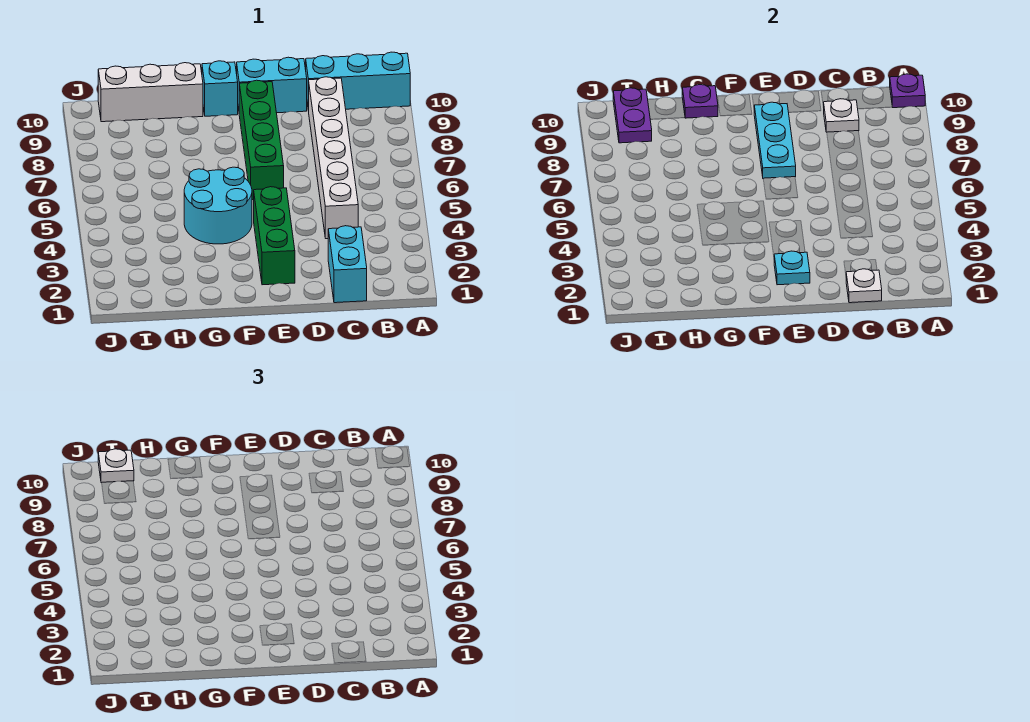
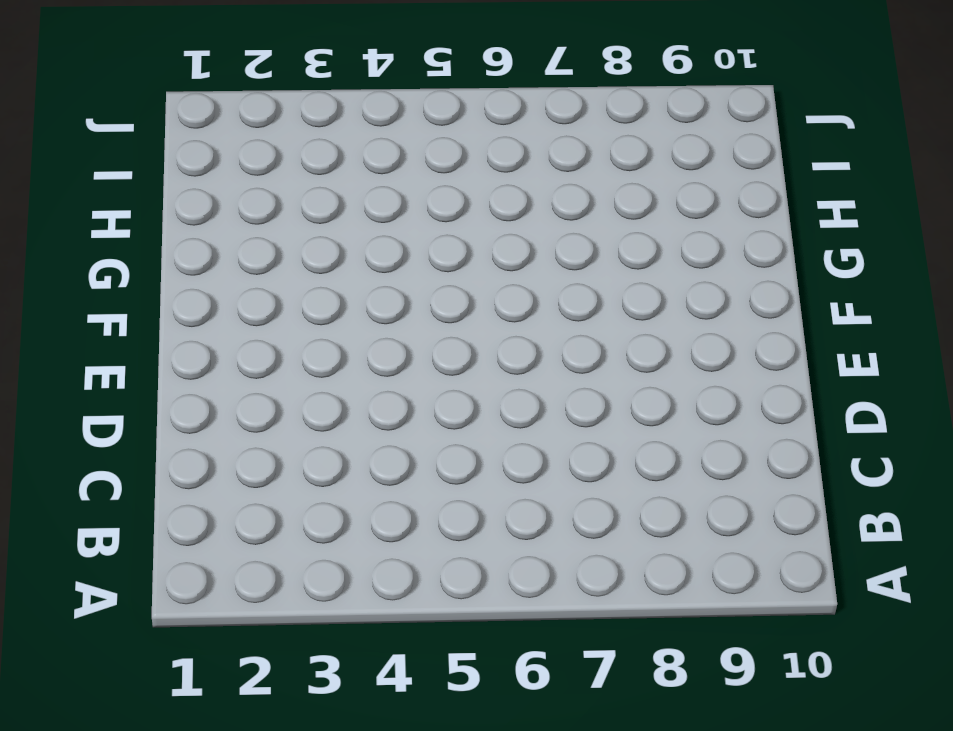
none -> cyan 1x3 brick [306,52,410,111]
none -> cyan 1x2 brick [328,226,367,303]
none -> white 1x6 brick [309,77,358,239]

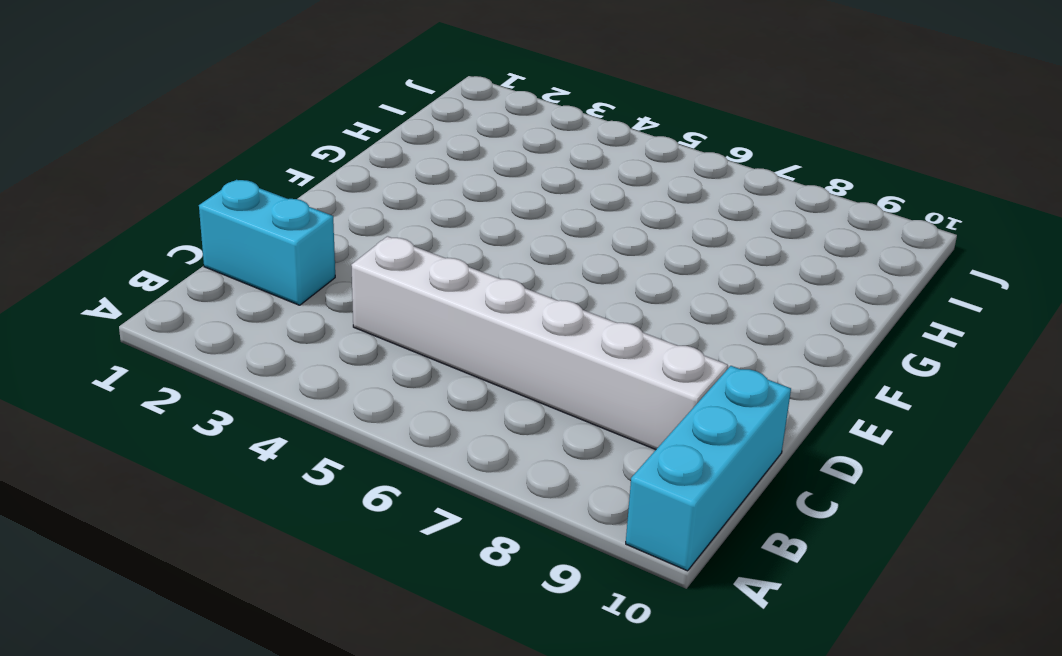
none -> cyan 1x2 brick [237,57,307,113]
none -> green 1x3 brick [254,187,295,285]
none -> green 1x4 brick [239,80,284,200]

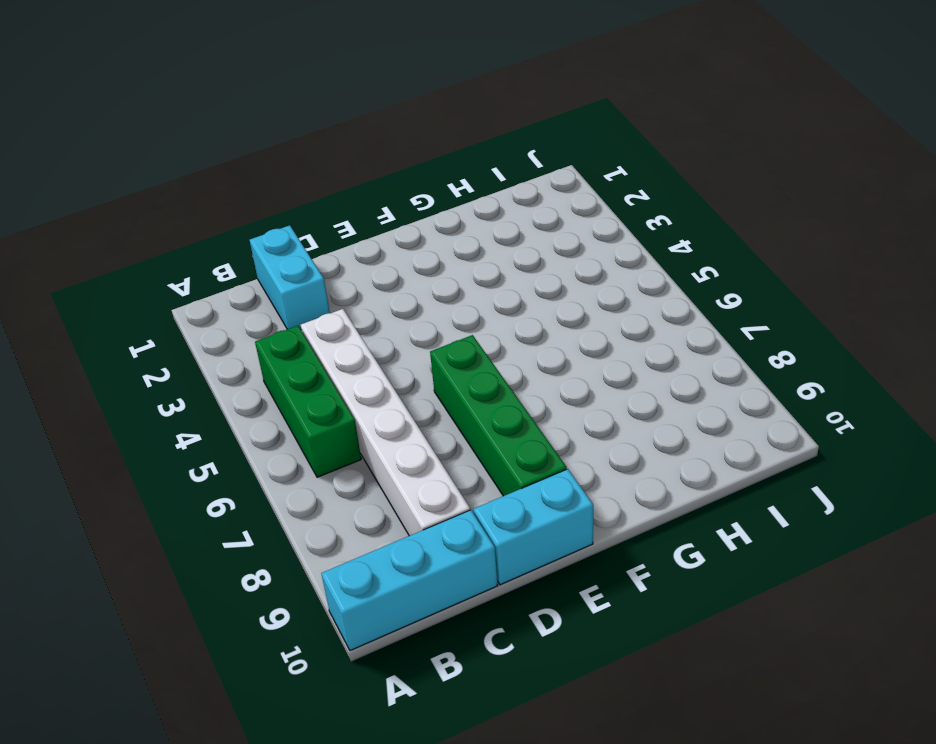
green 1x3 brick [255,326,361,477] -> green 1x3 brick moved to [254,187,295,285]
none -> cyan 2x2 round brick [184,167,252,244]
none -> cyan 1x1 brick [202,61,238,116]
none -> white 1x3 brick [98,63,203,122]

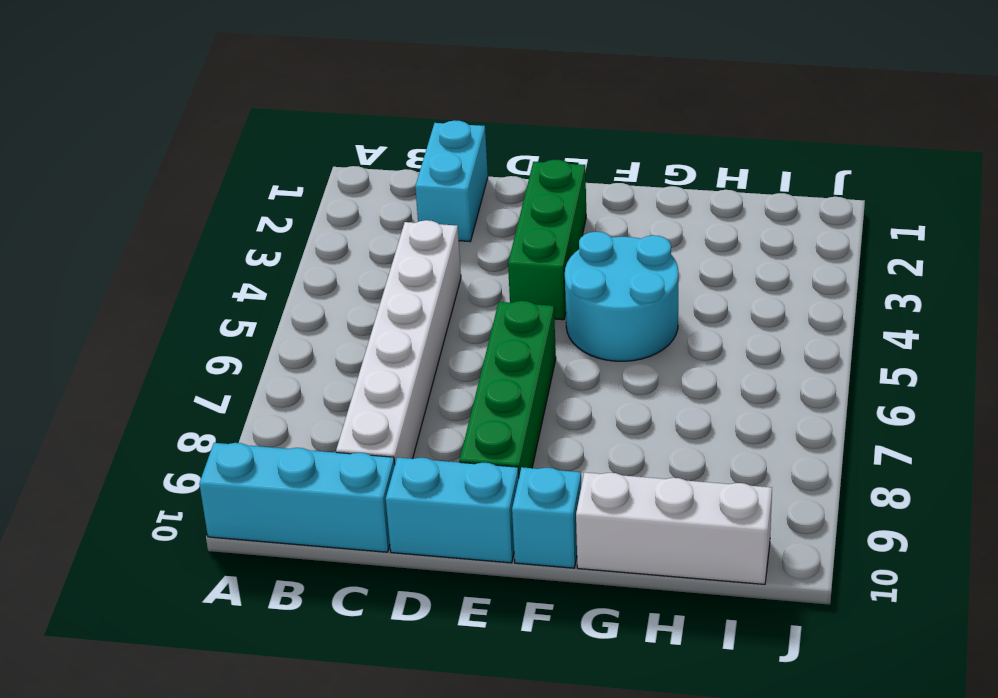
none -> purple 1x1 plate [890,74,925,108]
none -> white 1x1 plate [846,269,882,303]
none -> white 1x1 plate [823,99,859,132]

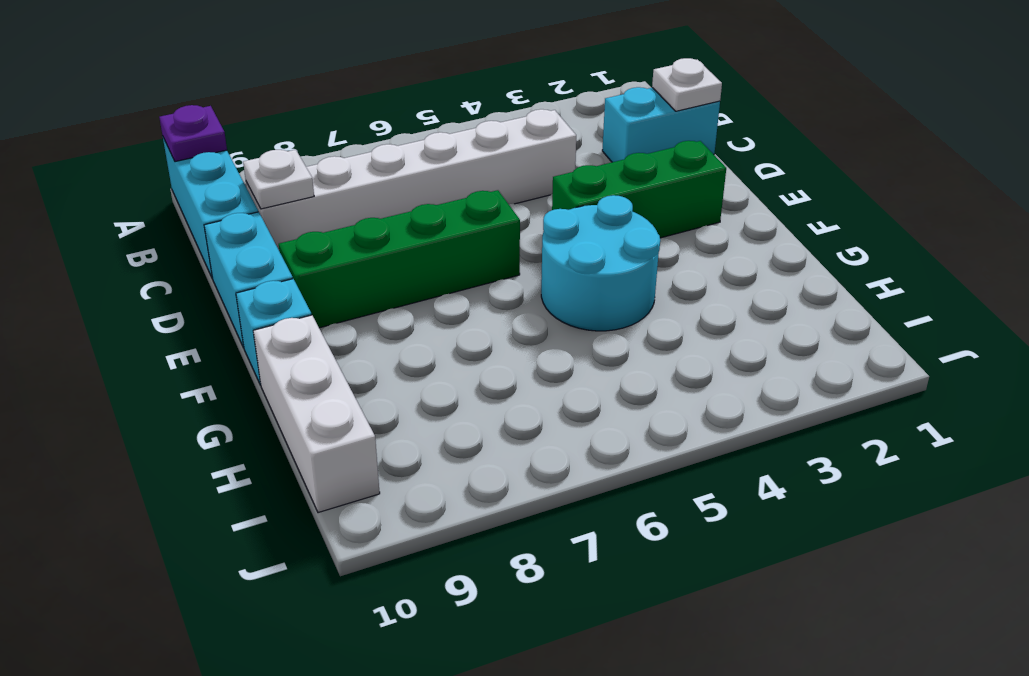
none -> cyan 1x1 plate [774,251,810,285]
none -> cyan 1x3 plate [754,102,796,178]
none -> purple 1x1 plate [682,85,718,118]

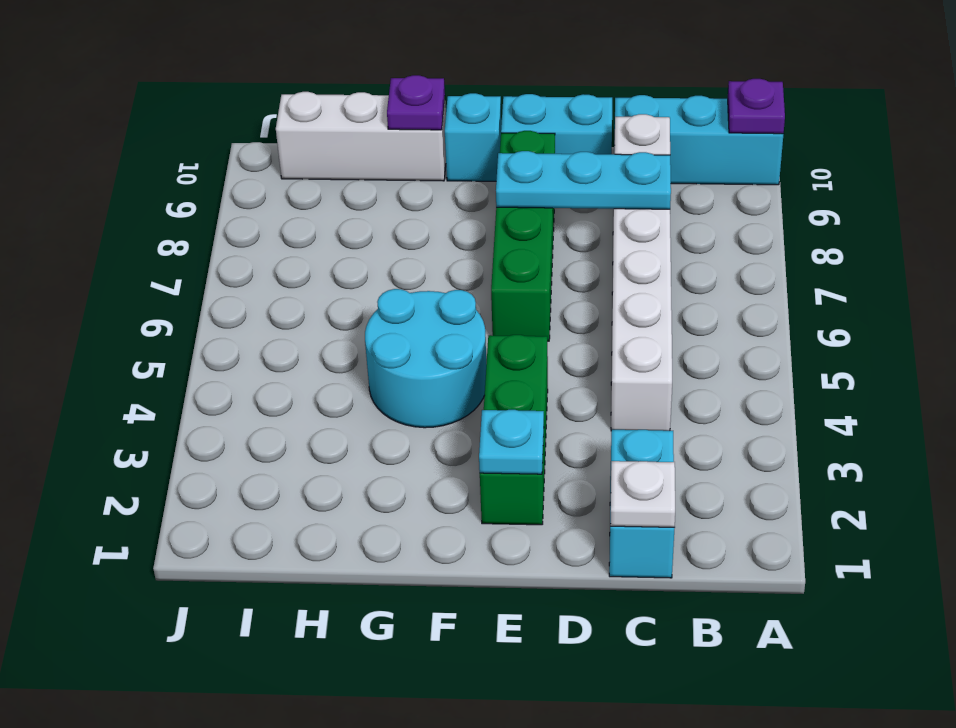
cyan 1x3 plate [496,151,671,209] -> cyan 1x3 plate turned to [754,102,796,178]
none -> purple 1x2 plate [613,88,652,143]
none -> white 1x1 plate [98,449,134,483]

